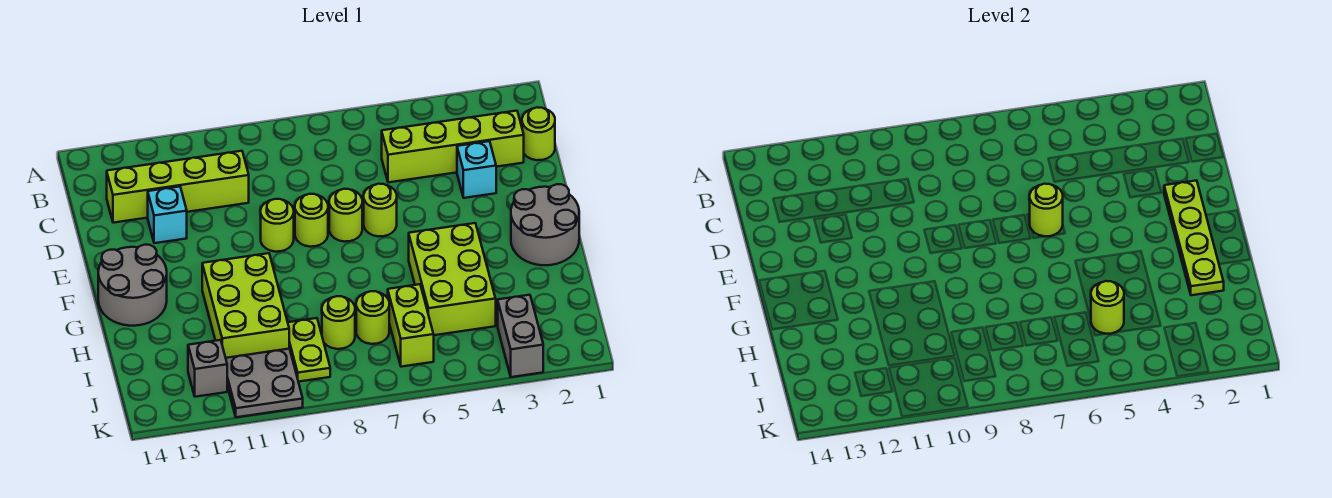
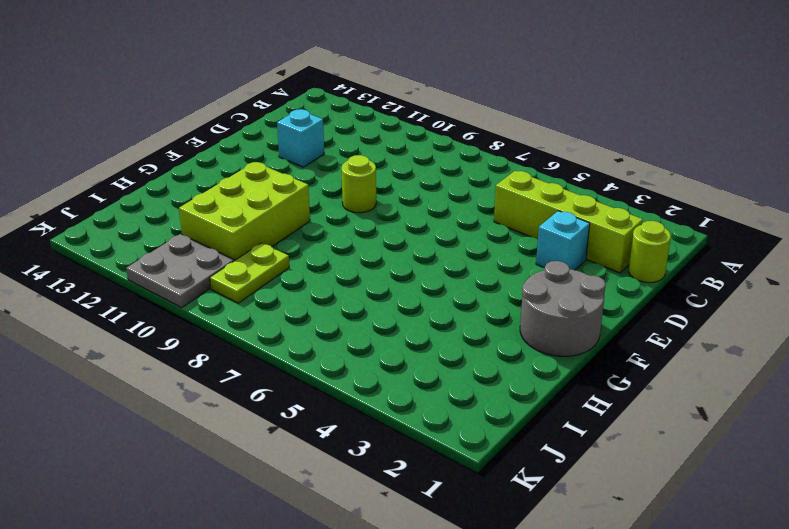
none -> lime 1x4 brick [107,151,249,223]
none -> lime 1x1 round brick [364,184,397,236]
none -> lime 1x1 round brick [329,189,362,242]

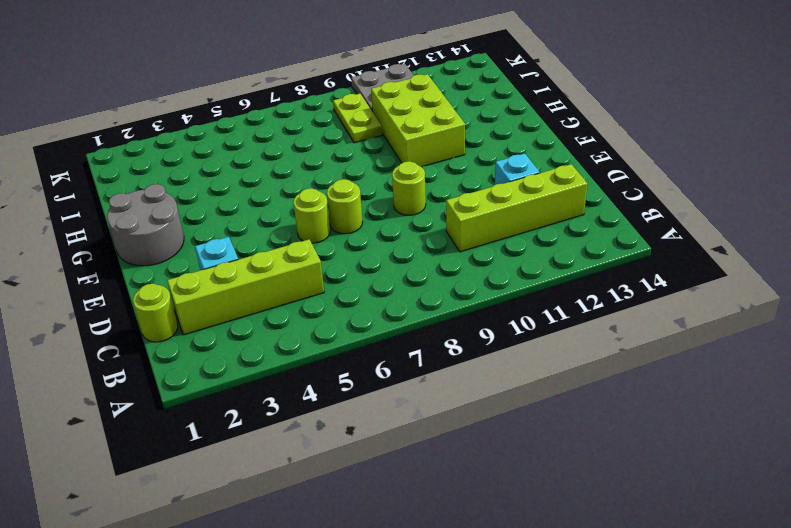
none -> lime 1x1 round brick [295,194,328,247]
none -> grey 2x2 round brick [98,245,167,326]
none -> lime 2x3 brick [409,223,496,335]

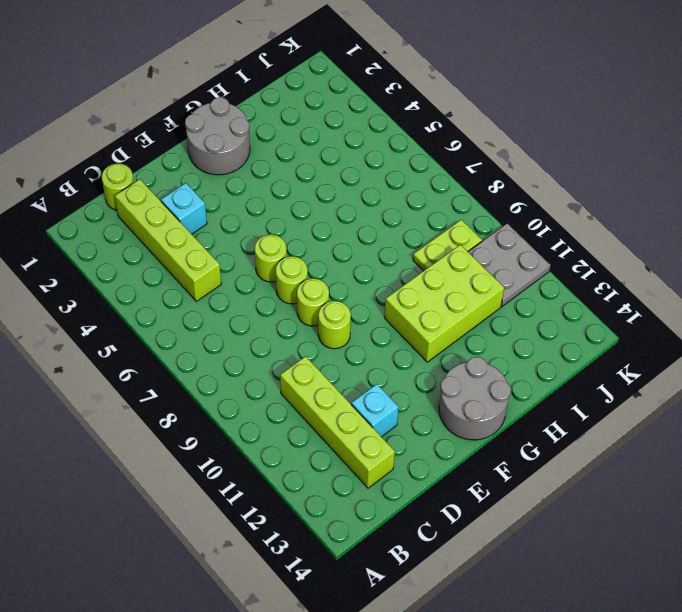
none -> lime 2x3 brick [409,223,496,335]
none -> lime 1x2 brick [388,284,434,367]
none -> lime 1x1 round brick [356,291,389,344]

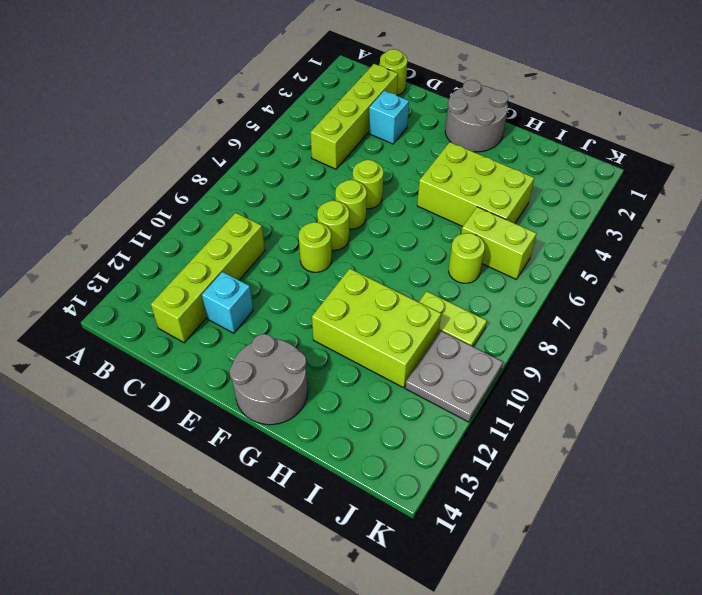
none -> lime 1x1 round brick [322,296,355,349]
none -> grey 1x2 brick [498,295,543,377]
none -> grey 1x1 brick [188,340,227,397]

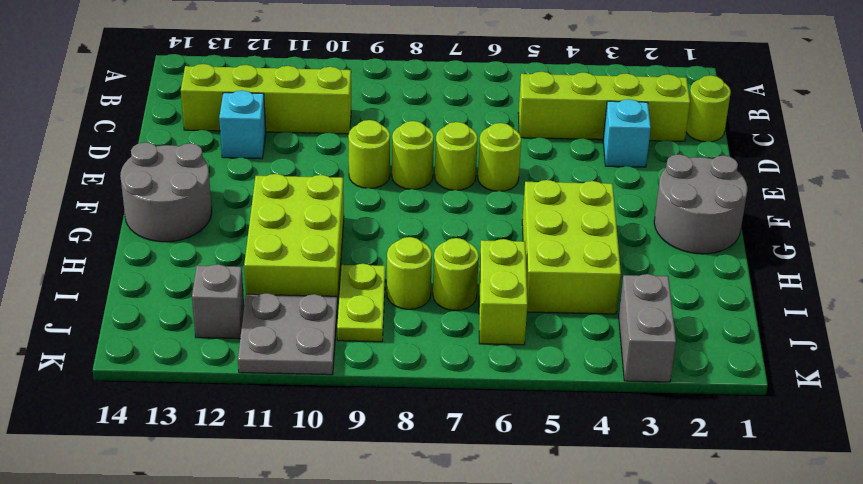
none -> lime 1x4 plate [1164,180,1224,295]
none -> lime 1x1 round brick [1029,184,1063,236]
none -> lime 1x1 round brick [1091,281,1124,334]

